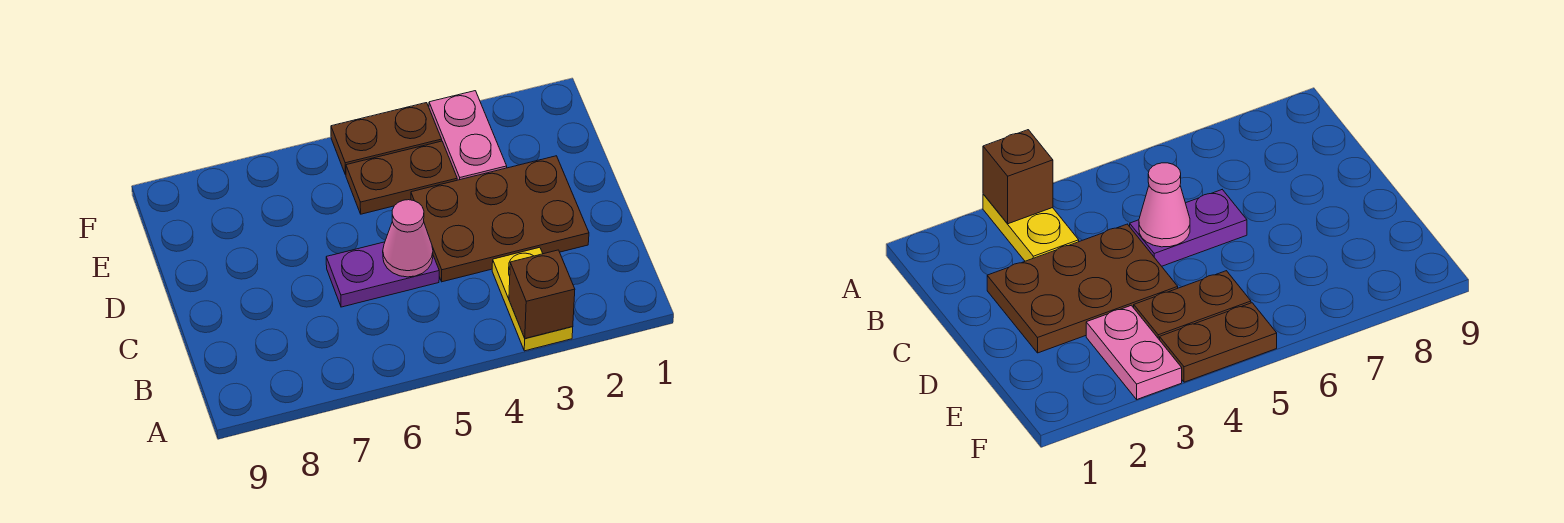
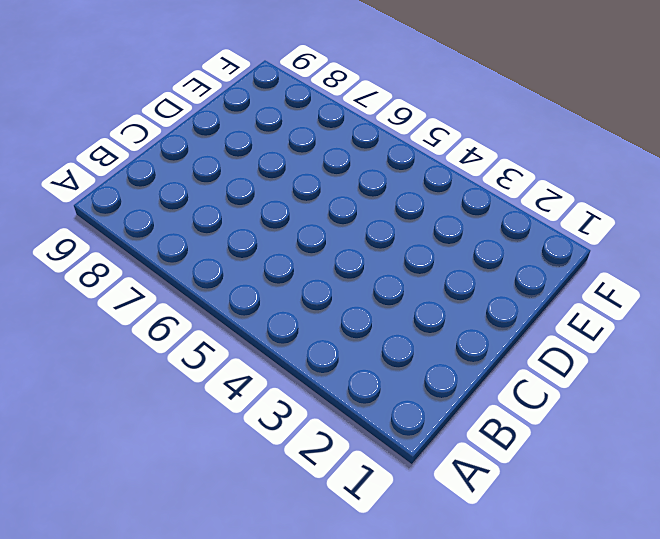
none -> yellow 1x2 plate [492,247,573,351]
none -> brown 2x3 plate [411,156,589,282]

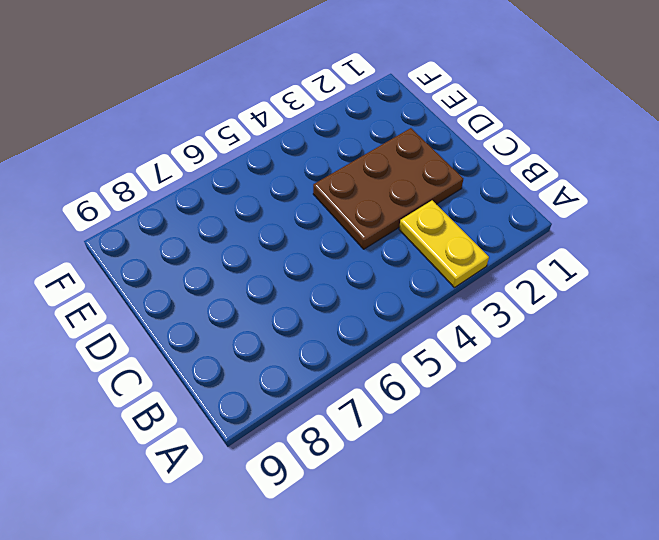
none -> purple 1x2 plate [326,242,439,307]
none -> pink 1x2 plate [429,91,507,180]

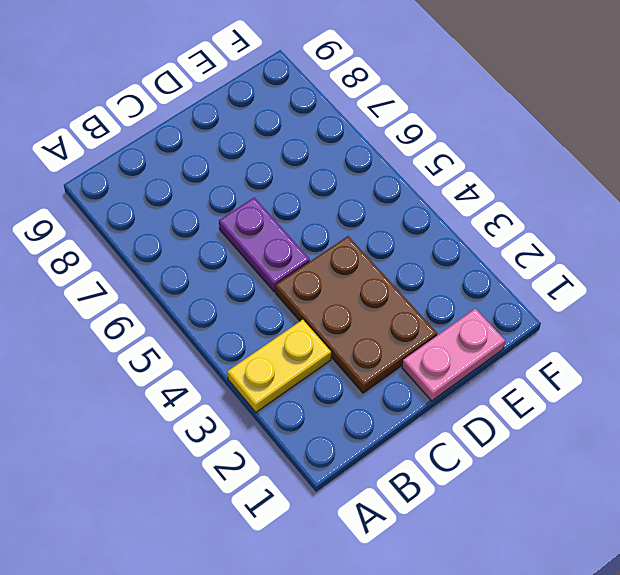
pink 1x2 plate [402,309,505,401] -> pink 1x2 plate moved to [429,91,507,180]
none -> brown 1x2 plate [346,141,457,214]
none -> brown 1x2 plate [331,103,442,175]

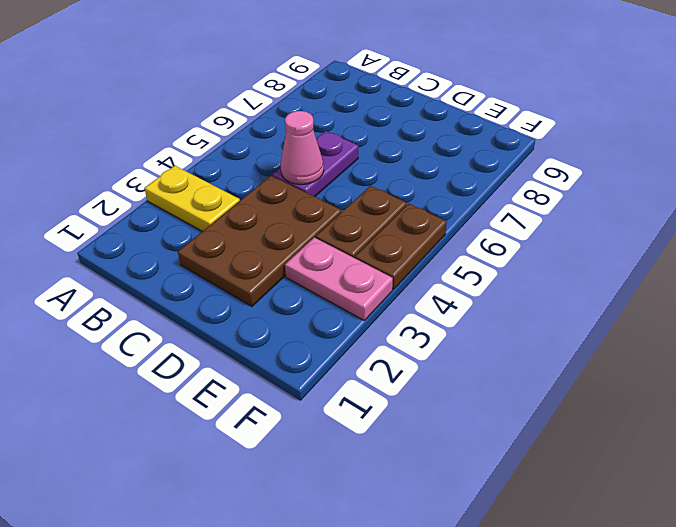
none -> brown 1x1 brick [509,250,575,338]

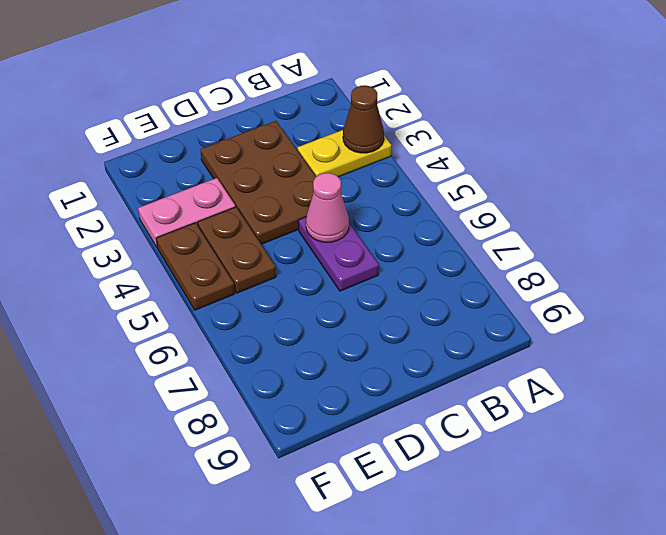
brown 1x1 cone [343,85,384,153] -> brown 1x1 brick [509,250,575,338]

